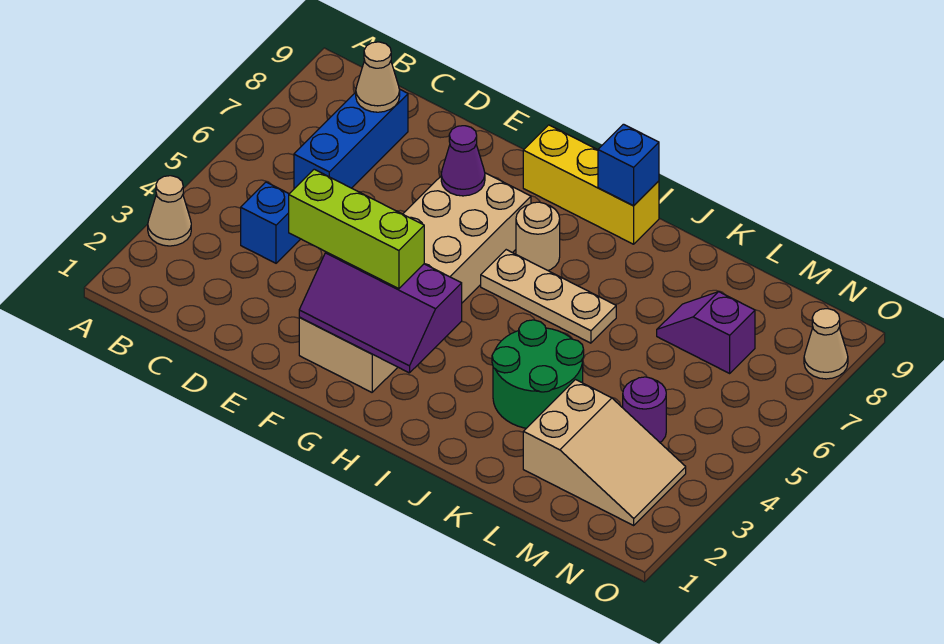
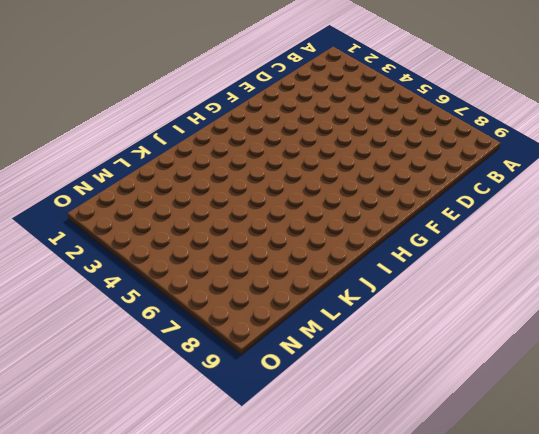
none -> tan 1x1 cone [148,176,191,246]
none -> blue 1x1 brick [241,182,300,263]
none -> blue 1x3 brick [294,89,408,189]

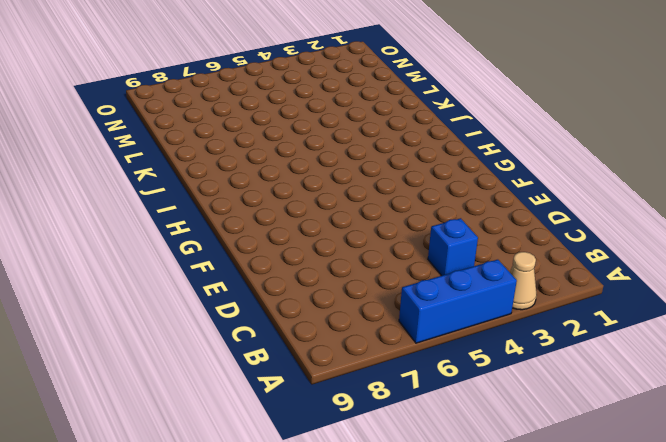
blue 1x3 brick [399,260,517,343] -> blue 1x3 brick moved to [294,89,408,189]
none -> tan 2x6 brick [299,173,531,392]
none -> yellow 1x3 brick [523,125,659,244]
none -> tan 1x3 plate [481,250,616,343]

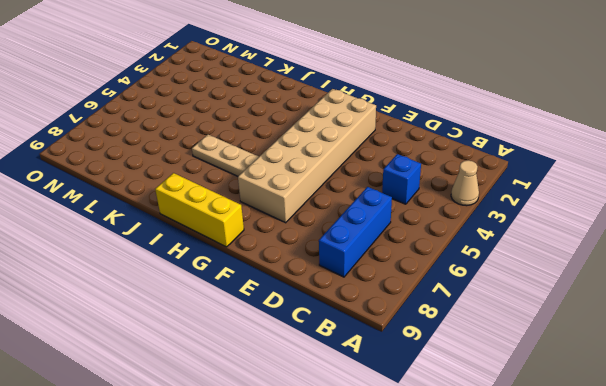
none -> tan 1x1 round brick [516,202,560,270]
none -> green 2x2 round brick [492,320,584,428]
none -> tan 2x3 slope [523,380,686,525]

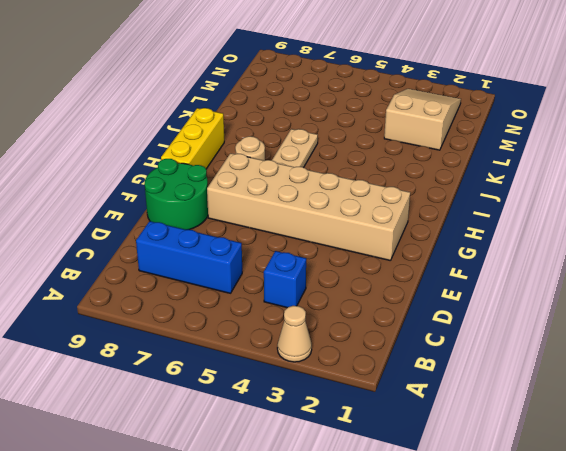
green 2x2 round brick [145,159,208,230] -> green 2x2 round brick moved to [492,320,584,428]
none -> purple 1x2 slope [657,292,755,373]
none -> purple 1x1 round brick [623,377,666,442]
none -> tan 1x1 cone [804,309,848,379]

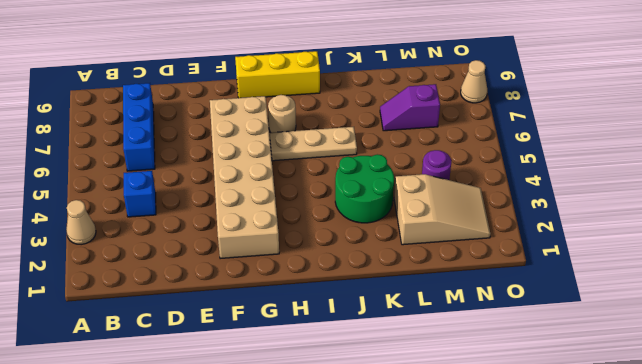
none -> tan 1x1 cone [356,42,400,112]
none -> purple 2x3 slope [299,252,462,373]
none -> purple 1x1 cone [441,126,485,196]

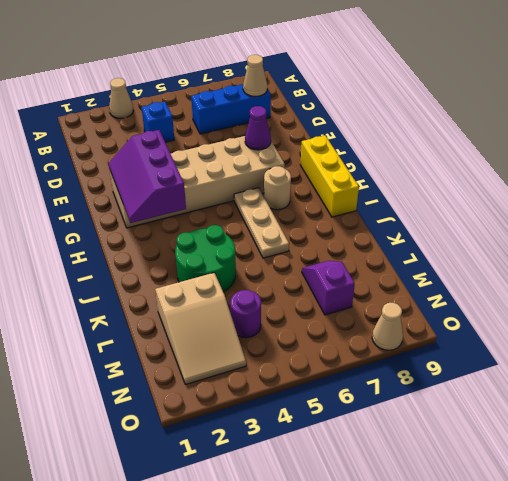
none -> blue 1x1 brick [598,124,659,206]
none -> lime 1x3 brick [289,169,424,289]

